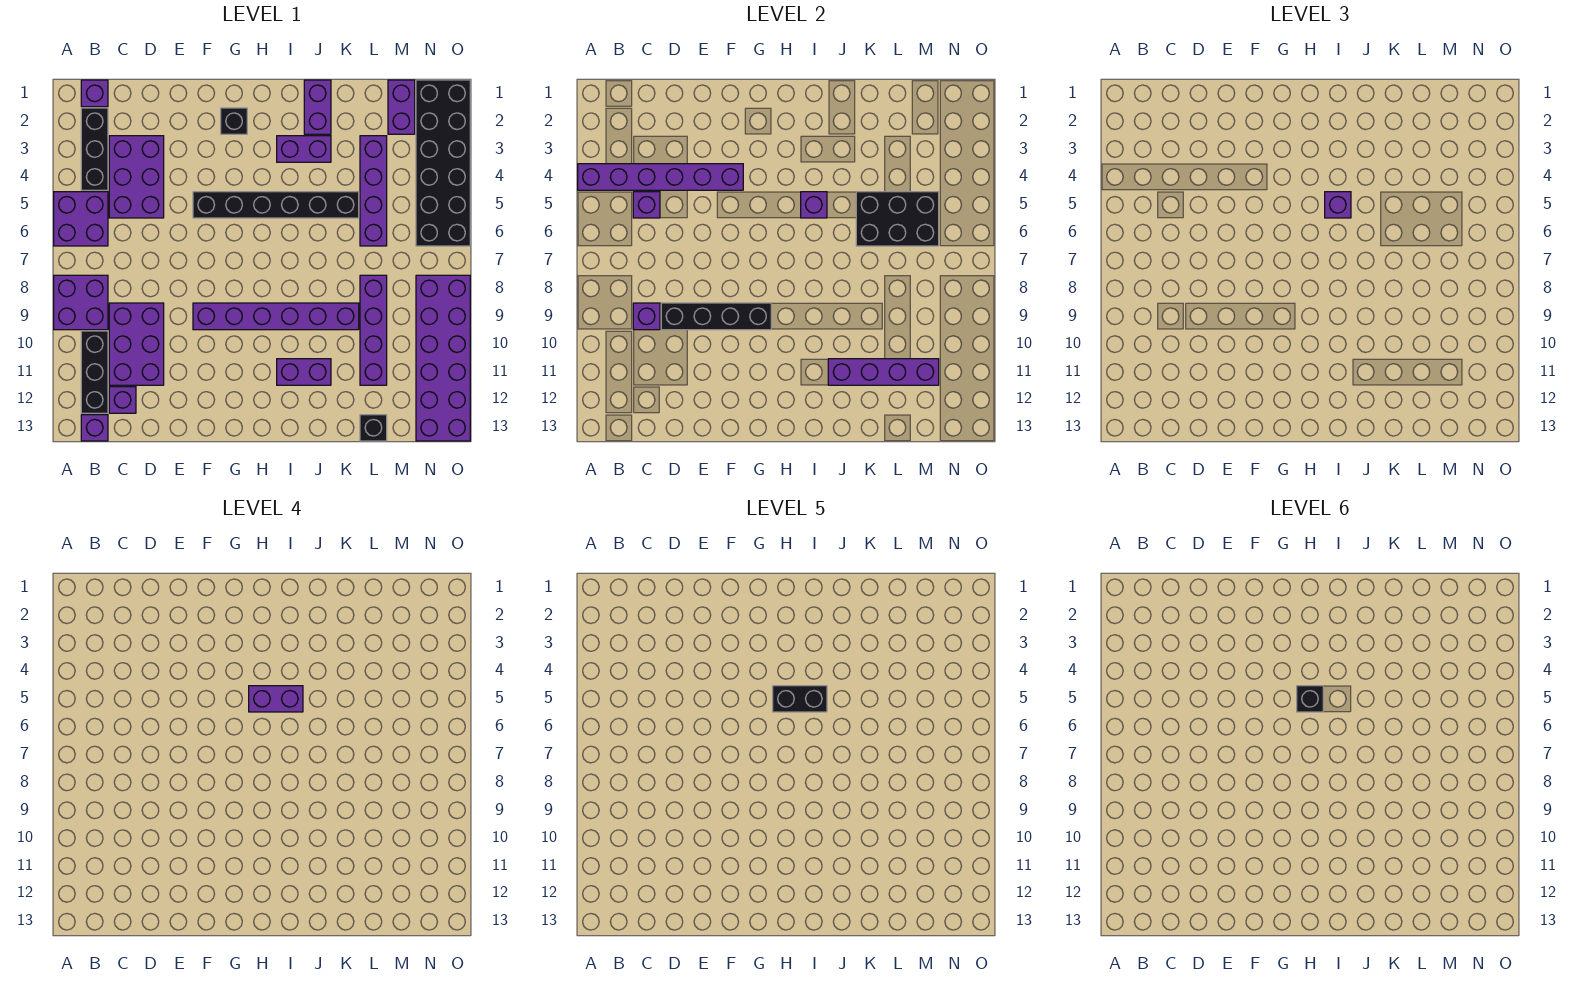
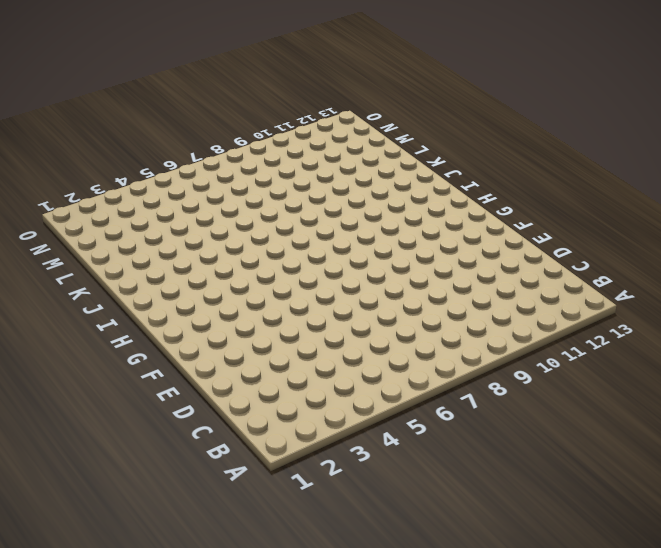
none -> purple 2x2 brick [54,192,108,246]
none -> purple 2x2 brick [54,275,108,330]
none -> purple 1x1 brick [81,80,108,107]
none -> black 1x3 brick [81,108,108,190]

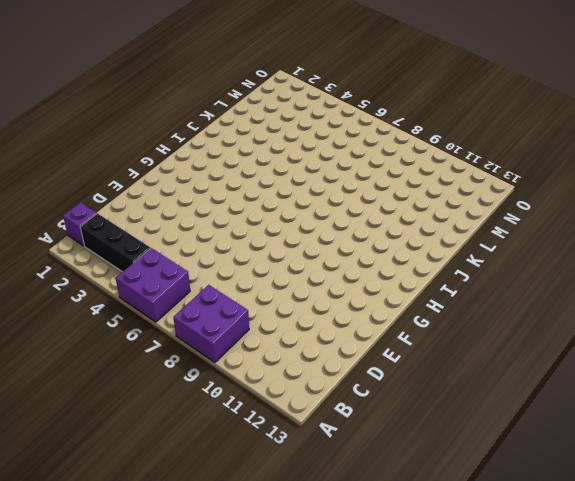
none -> black 1x3 brick [81,331,108,413]
none -> purple 1x1 brick [81,415,108,441]
none -> purple 2x3 brick [109,136,164,218]
none -> purple 2x3 brick [109,303,164,385]

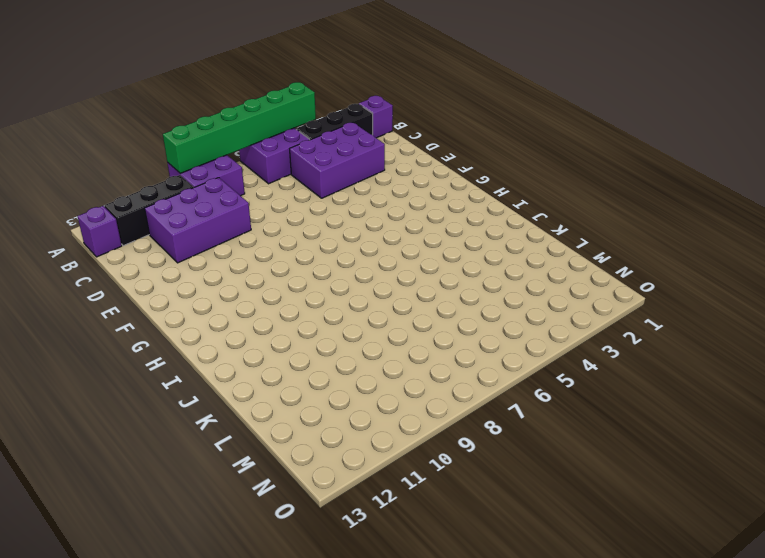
green 1x6 brick [163,82,316,173] -> purple 1x6 brick [578,164,743,190]
none -> purple 1x1 brick [109,387,136,413]
none -> black 1x6 brick [193,192,359,218]
none -> purple 1x6 brick [193,303,359,330]
none -> black 1x1 brick [221,108,247,134]

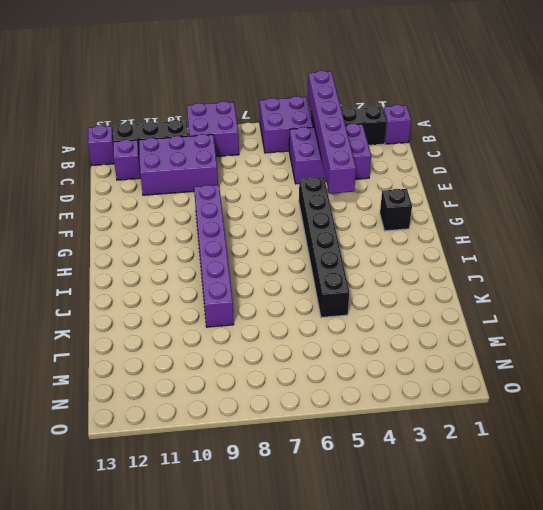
none -> purple 1x2 brick [277,136,331,162]
none -> purple 1x2 brick [277,359,331,385]
none -> purple 1x2 brick [304,80,331,134]
none -> purple 1x4 brick [360,136,387,246]

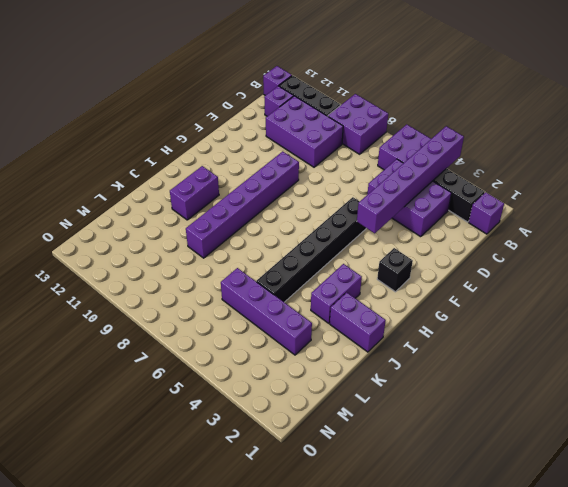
none -> purple 1x4 brick [360,275,387,385]
none -> black 1x1 brick [360,415,387,441]
none -> purple 1x2 brick [388,80,415,134]
none -> black 2x6 brick [416,80,470,246]

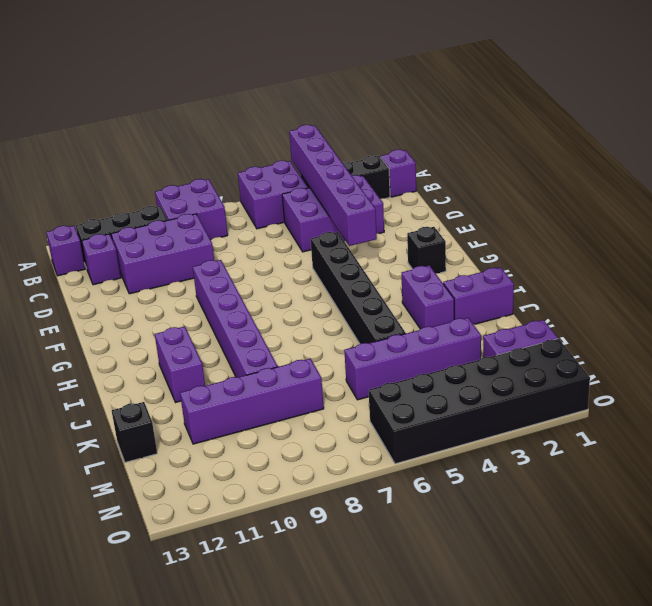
none -> purple 2x6 brick [416,275,470,441]
none -> purple 1x1 brick [633,192,660,218]
none -> purple 1x1 brick [633,303,660,330]
none -> black 1x4 brick [661,303,771,330]

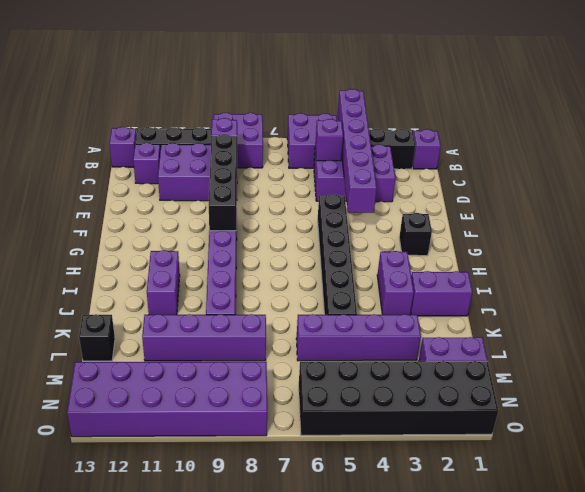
none -> purple 1x1 brick [801,192,827,218]
none -> purple 1x4 brick [828,359,939,385]
none -> black 2x3 brick [856,192,939,246]
none -> purple 1x1 brick [1325,192,1351,218]

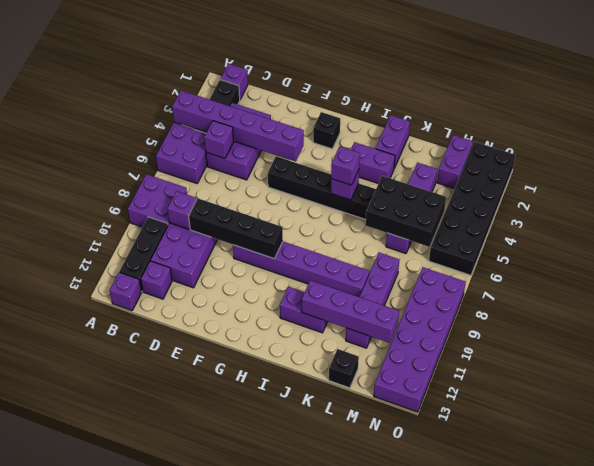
none -> purple 1x2 brick [249,686,303,712]
none -> black 1x2 brick [773,686,827,712]
none -> black 1x1 brick [1297,686,1323,712]

